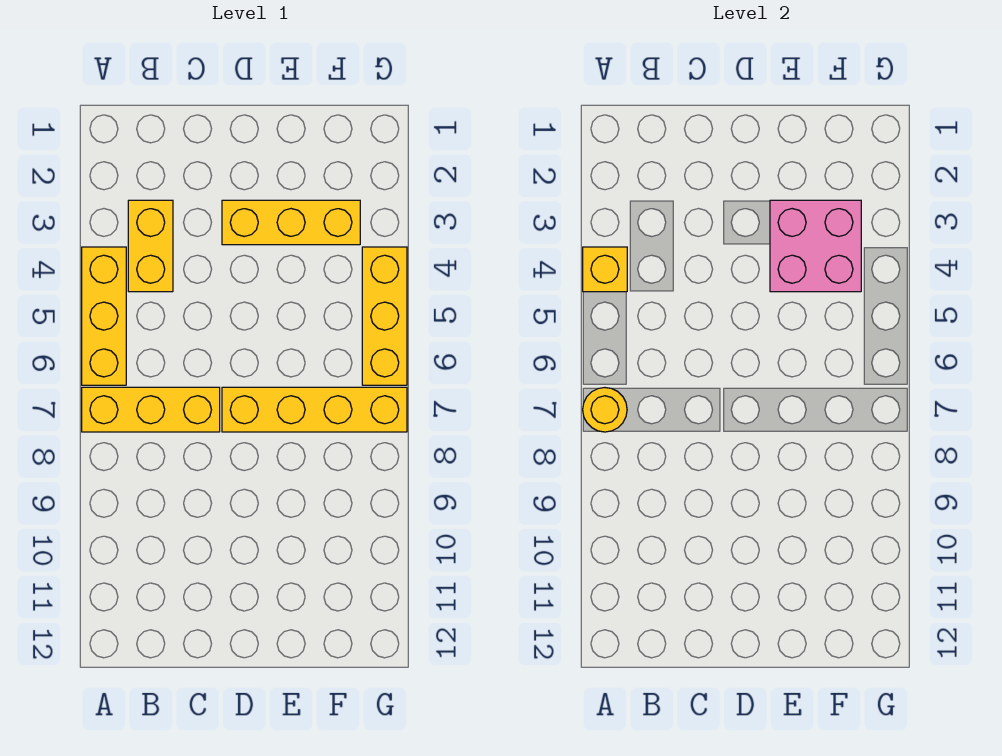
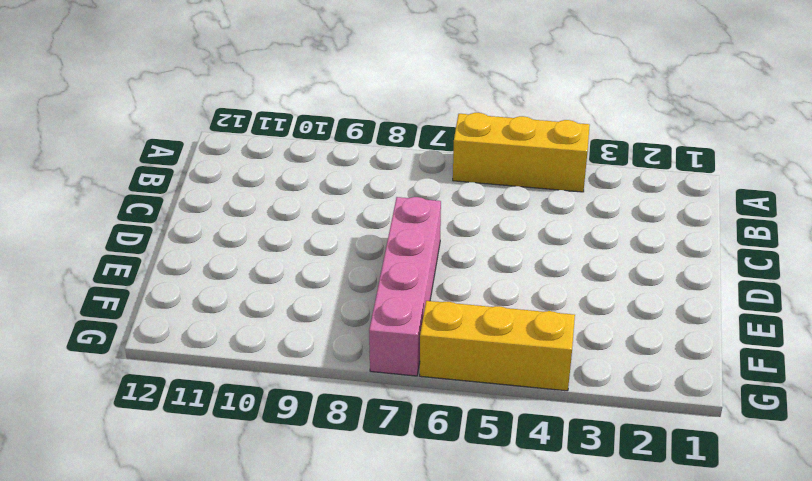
pink 1x4 brick [369,197,441,376] -> yellow 1x4 brick [222,387,407,432]
none -> yellow 1x3 brick [82,387,220,432]
none -> yellow 1x2 brick [128,200,173,292]

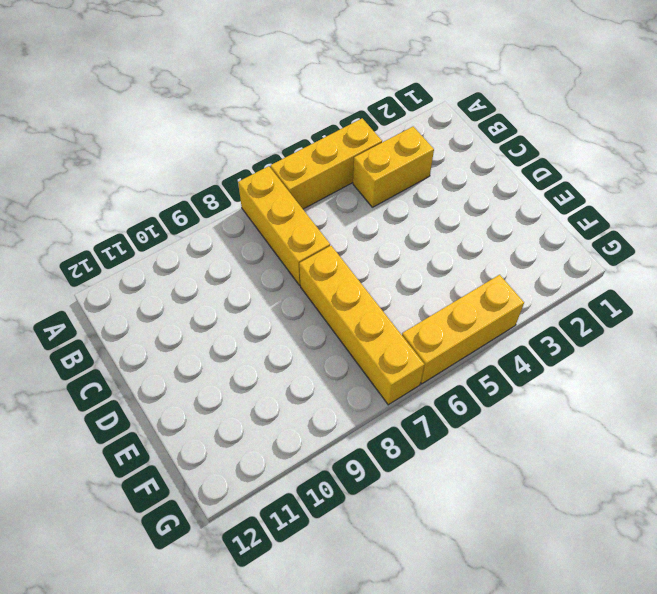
none -> yellow 1x3 brick [222,200,360,245]
none -> yellow 1x1 brick [583,247,627,292]

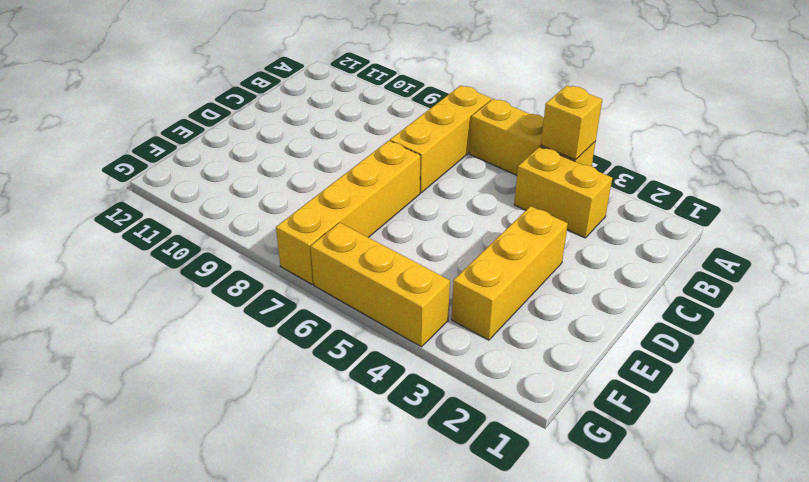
none -> yellow 1x1 round brick [583,388,627,432]
none -> pink 2x2 brick [770,200,861,292]

